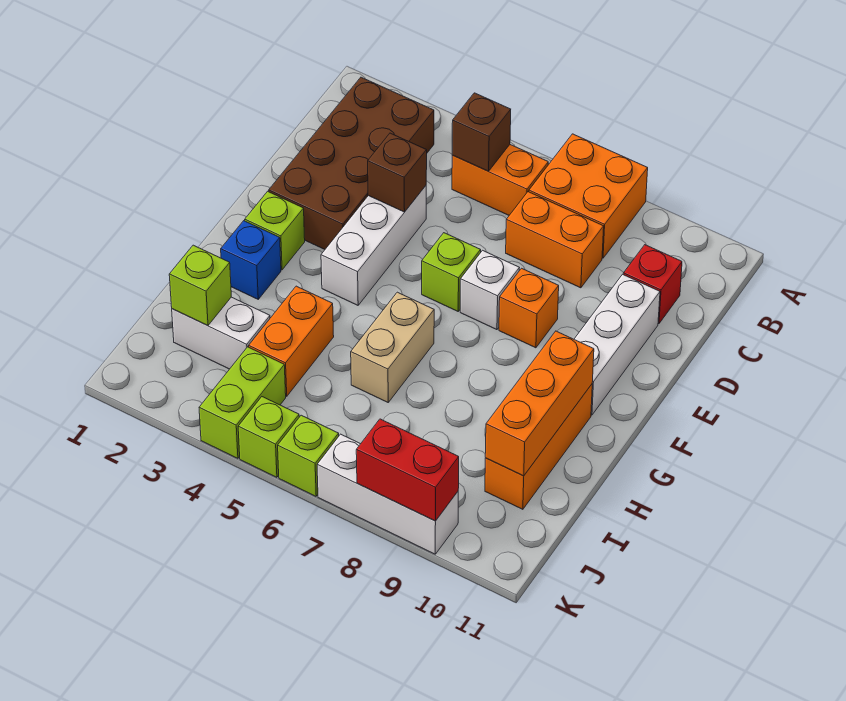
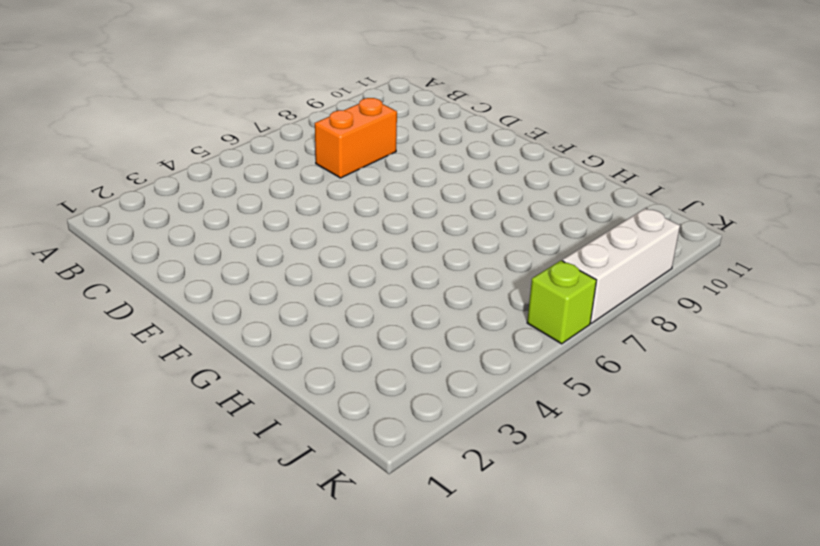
none -> orange 2x2 brick [529,134,648,258]
none -> brown 2x4 brick [269,77,434,249]
none -> orange 1x2 brick [452,145,548,215]

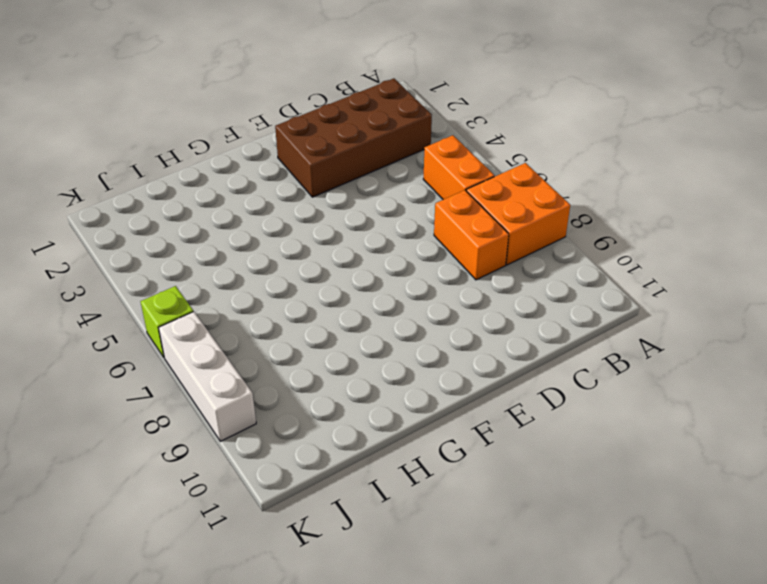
none -> red 1x1 brick [623,245,682,324]
none -> white 1x3 brick [321,186,426,305]
none -> white 1x3 brick [574,274,660,415]

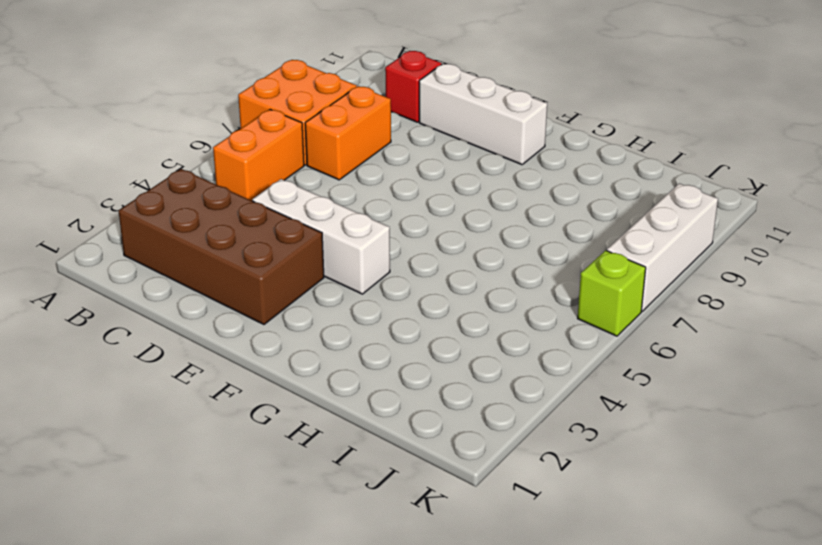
none -> lime 1x1 brick [422,233,481,311]
none -> white 1x1 brick [460,250,519,330]
none -> orange 1x1 brick [499,268,559,348]

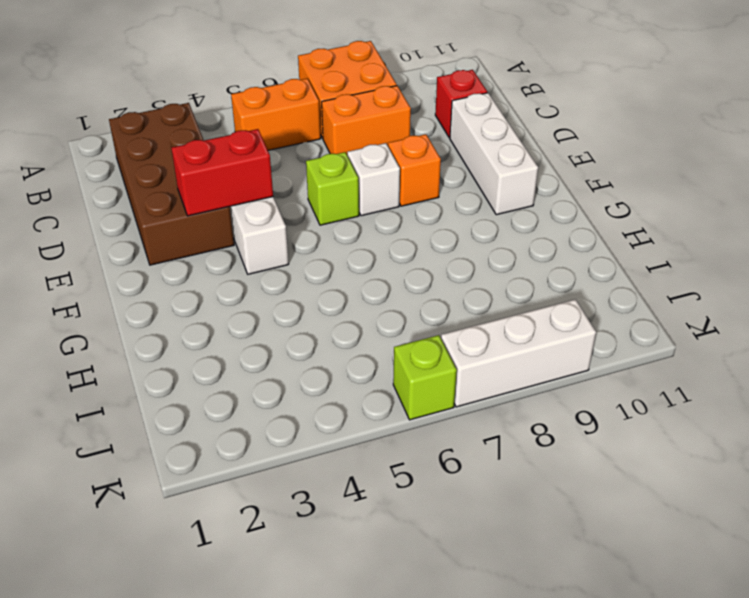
red 1x2 brick [171,129,273,216] -> red 1x2 brick moved to [356,419,459,521]
none -> lime 1x1 brick [245,191,305,270]
none -> blue 1x1 brick [221,221,281,299]
none -> tan 1x2 brick [351,292,434,402]

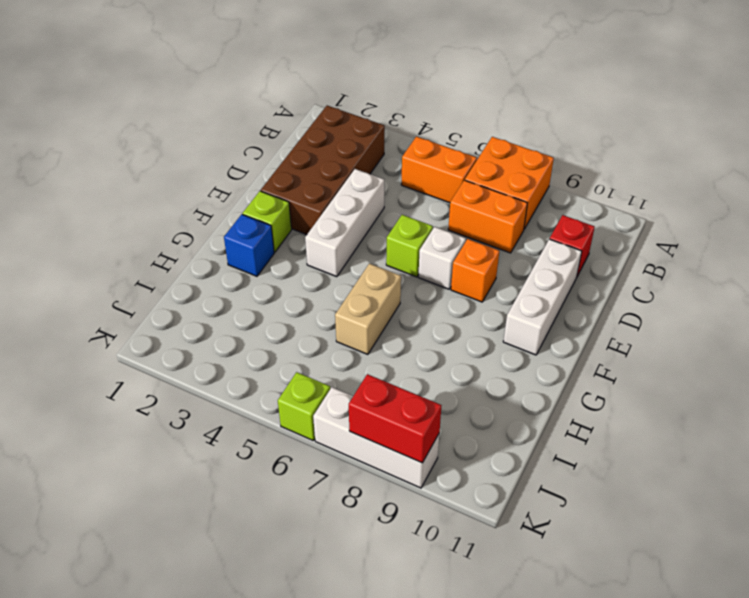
none -> orange 1x3 brick [485,384,592,509]
none -> orange 1x2 brick [249,286,334,396]
none -> white 1x2 brick [172,297,270,369]

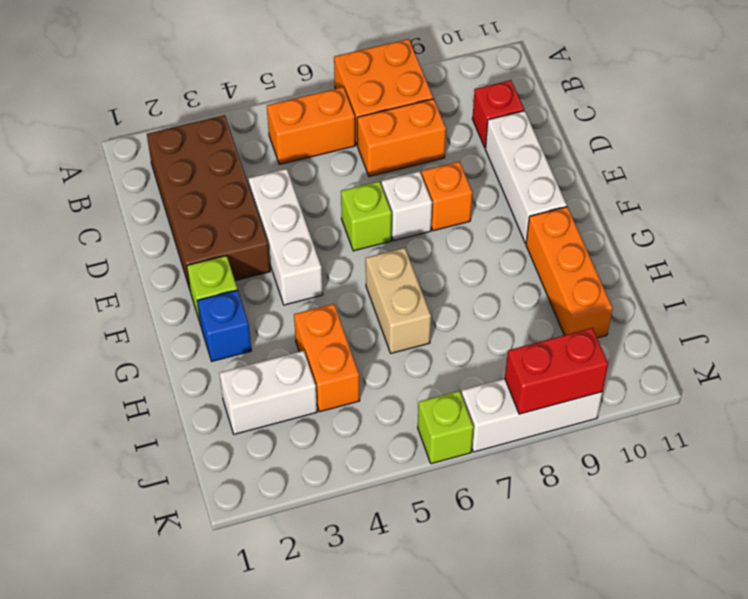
none -> lime 1x2 brick [199,347,286,458]
none -> lime 1x1 brick [238,397,299,477]
none -> brown 1x1 brick [452,93,511,171]

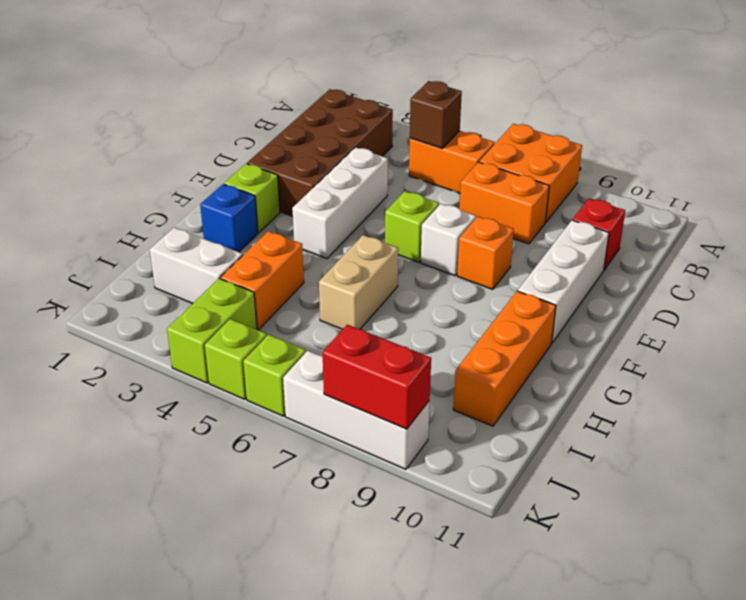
none -> brown 1x1 brick [368,133,427,212]
none -> orange 1x3 brick [485,331,594,476]
none -> lime 1x1 brick [169,245,231,326]

